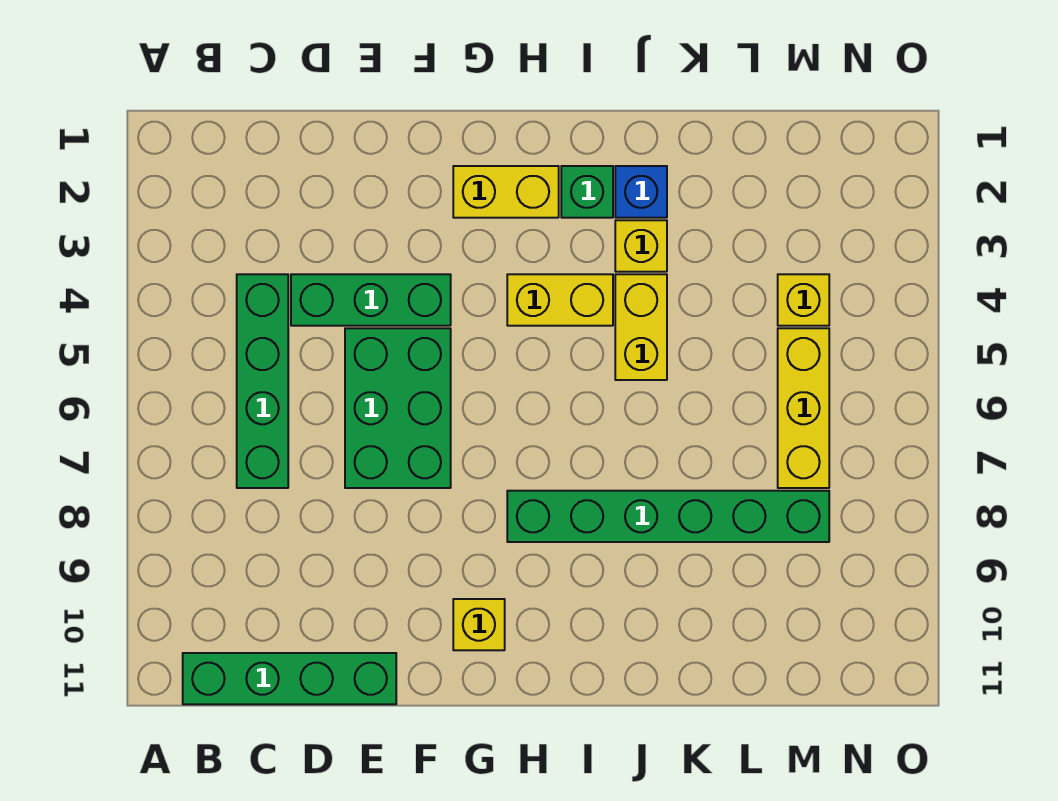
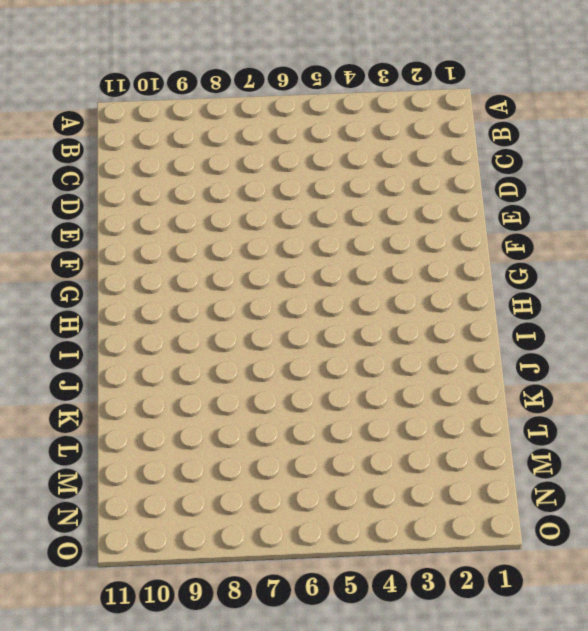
none -> green 1x4 brick [183,653,396,704]
none -> green 1x4 brick [237,274,288,488]
none -> green 1x3 brick [291,274,451,326]

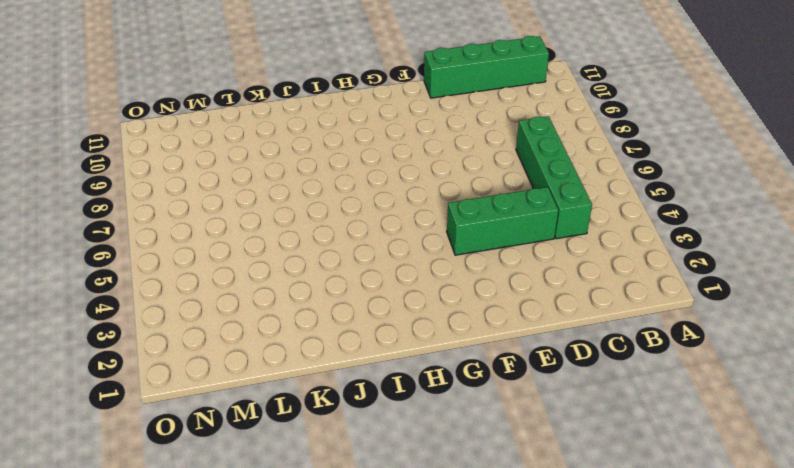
none -> green 2x3 brick [345,328,451,488]
none -> yellow 1x2 brick [453,166,559,218]
none -> yellow 1x1 brick [453,599,505,650]

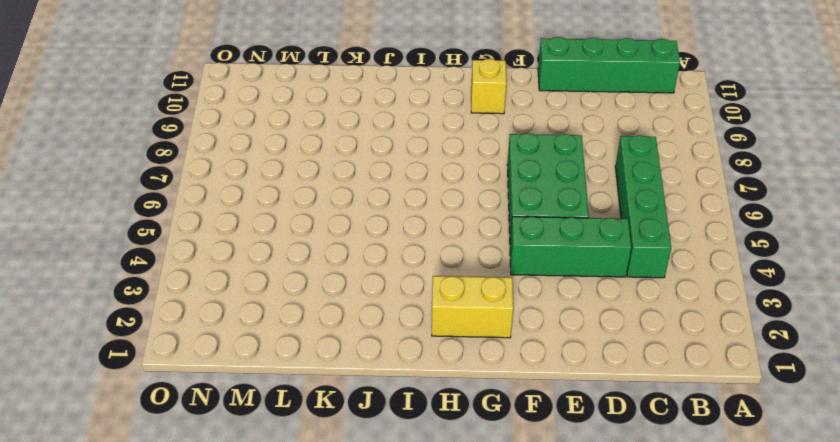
none -> yellow 1x2 brick [507,274,613,326]
none -> green 1x6 brick [507,491,829,542]
none -> green 1x1 brick [561,166,613,218]

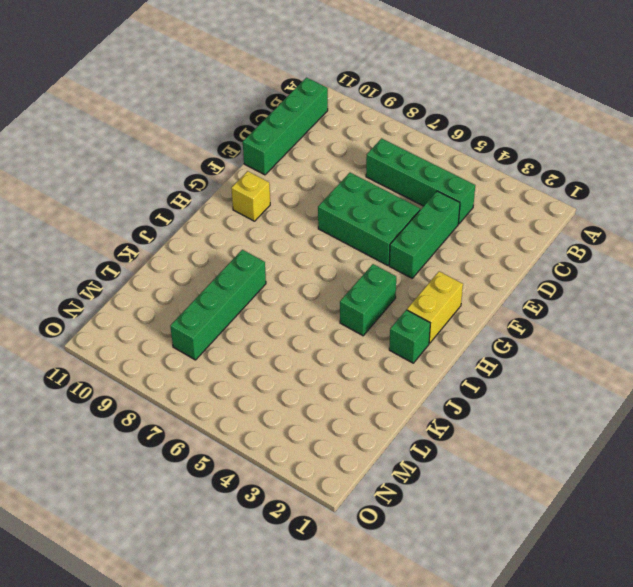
green 1x2 brick [340,264,396,336] -> yellow 1x2 brick [507,274,613,326]
green 1x4 brick [170,250,266,360] -> green 1x6 brick [507,491,829,542]
none -> blue 1x1 brick [615,166,667,218]
none -> yellow 1x1 brick [615,220,667,272]
none -> yellow 1x2 brick [615,274,667,380]

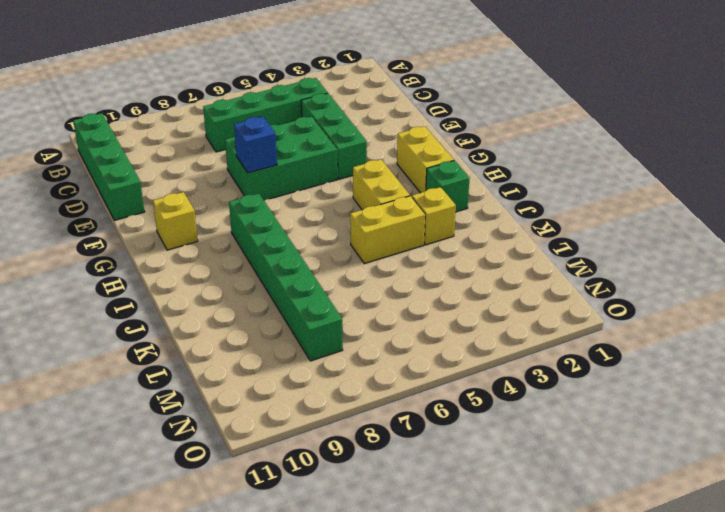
blue 1x1 brick [234,117,277,173] -> blue 1x1 brick moved to [615,166,667,218]
none -> yellow 1x1 brick [778,274,829,326]
none -> yellow 1x3 brick [778,328,829,488]

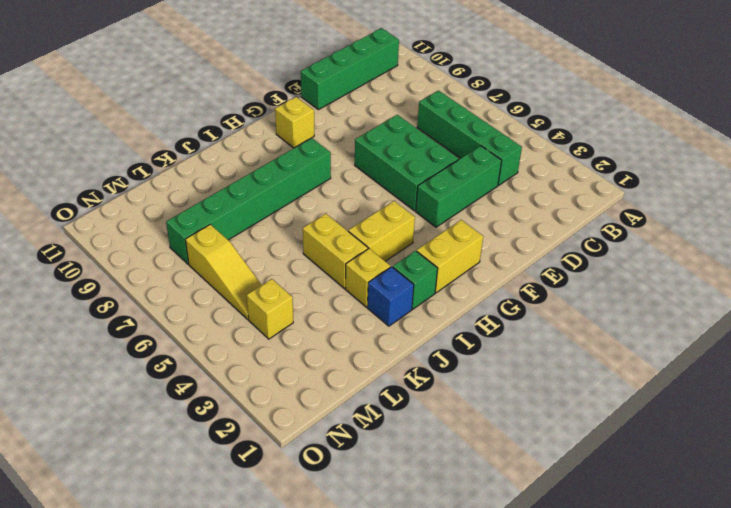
yellow 1x3 slope [185,224,261,319] -> yellow 1x3 brick [778,328,829,488]

